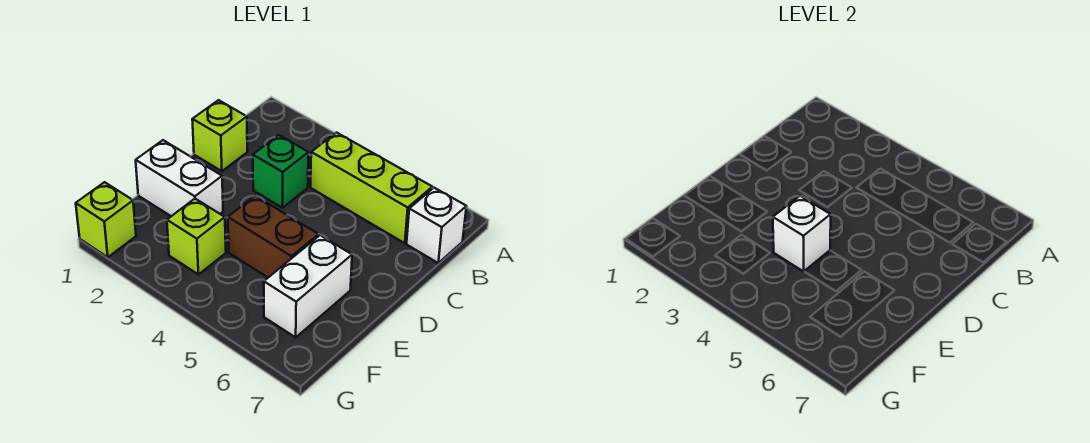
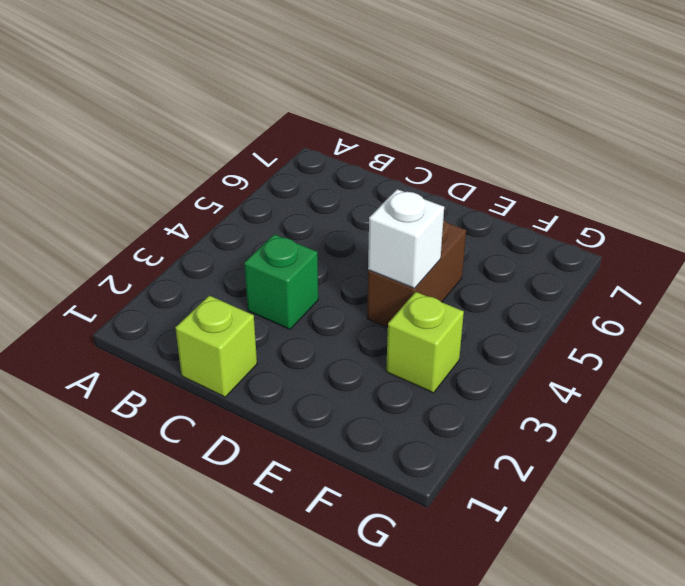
none -> lime 1x3 brick [311,133,432,243]
none -> white 1x1 brick [407,188,466,263]

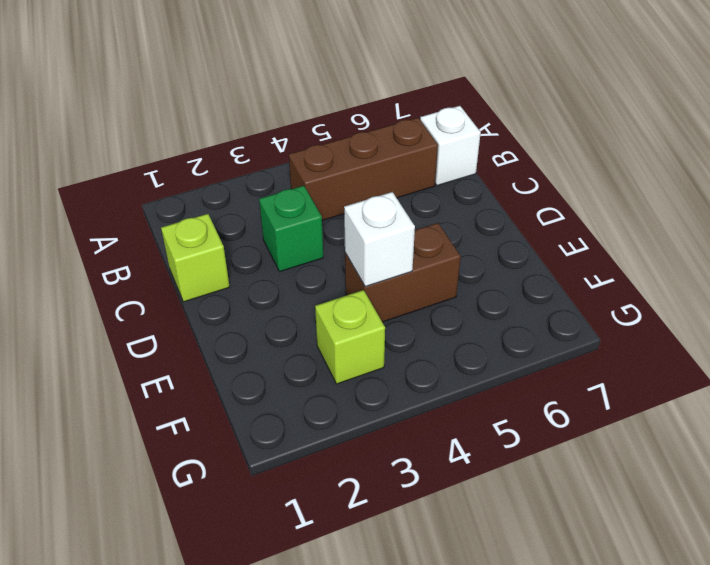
brown 1x3 brick [289,118,438,221] -> lime 1x3 brick [311,133,432,243]
none -> white 1x2 brick [136,140,223,216]
none -> white 1x2 brick [264,235,352,337]

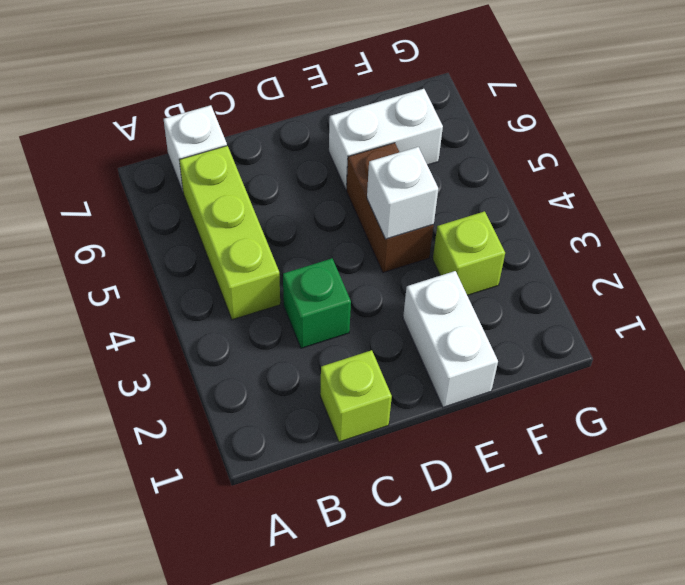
none -> lime 1x1 brick [76,182,136,257]

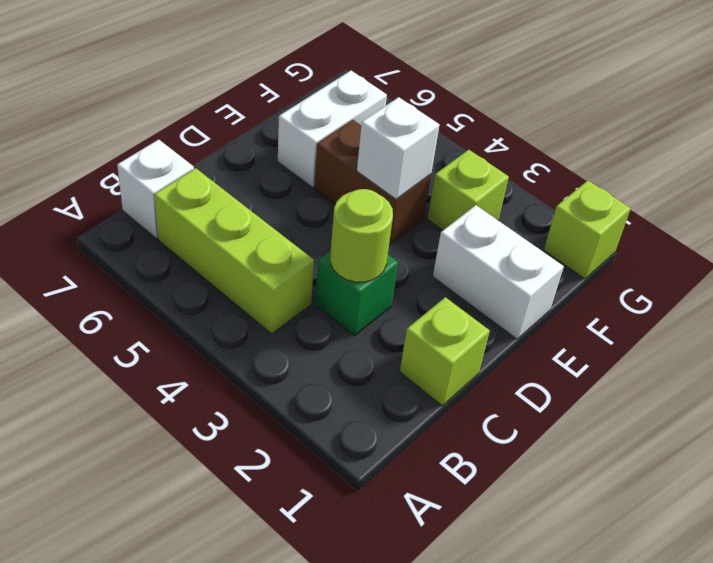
lime 1x1 round brick [330,189,393,282] -> none

